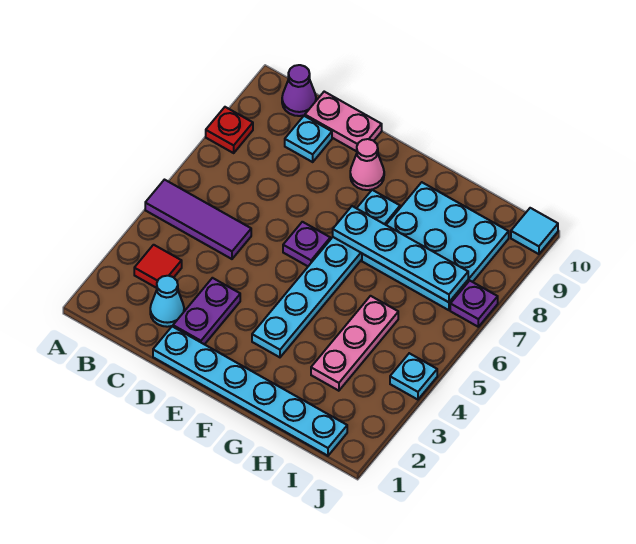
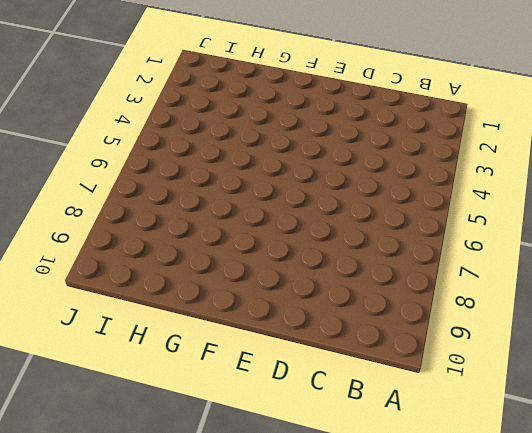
none -> purple 1x3 tile [145,180,251,259]
none -> red 1x1 plate [206,107,253,153]
none -> red 1x1 tile [134,245,182,288]

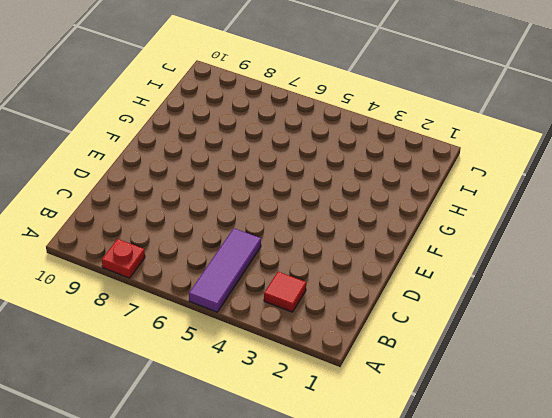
none -> purple 1x1 cone [282,65,316,116]
none -> cyan 1x1 cone [150,276,184,327]
none -> cyan 1x1 plate [285,116,332,162]

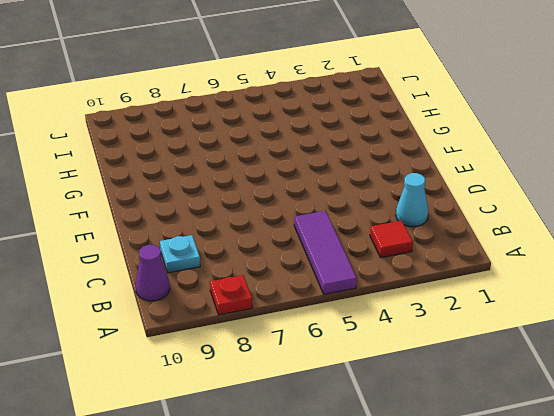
none -> pink 1x2 plate [305,92,382,151]
none -> cyan 1x6 plate [153,326,347,456]
none -> purple 1x2 plate [173,278,240,345]

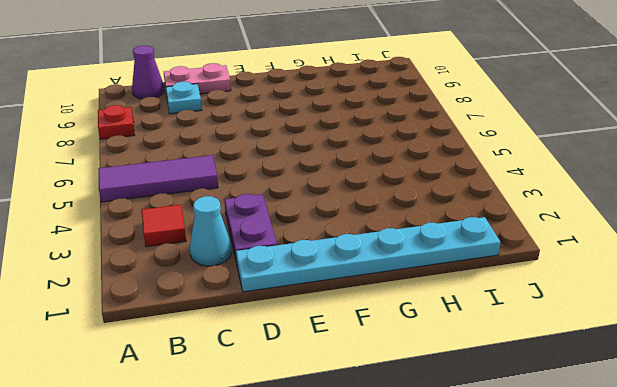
none -> purple 1x1 plate [283,222,330,266]
none -> pink 1x1 cone [350,139,384,190]
none -> cyan 1x6 plate [252,190,400,357]

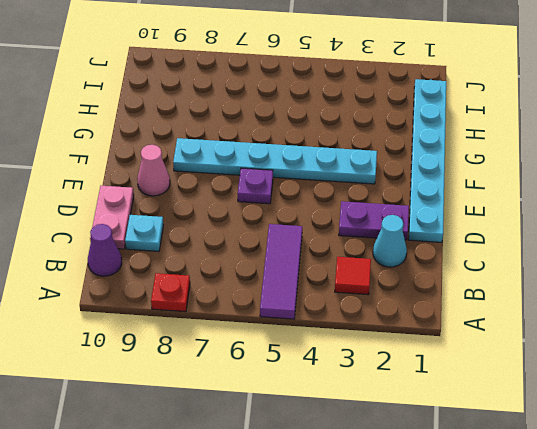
none -> cyan 3x3 plate [362,182,509,310]
none -> pink 1x3 plate [311,296,398,391]
none -> cyan 1x1 plate [390,353,437,400]

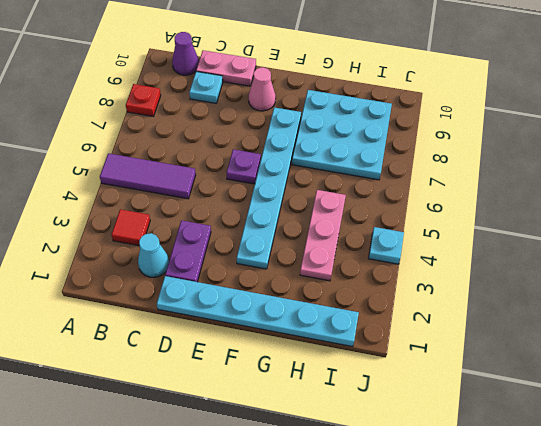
none -> purple 1x1 plate [450,281,498,327]
none -> cyan 1x1 tile [511,208,558,254]
none -> cyan 1x4 plate [333,206,468,302]

